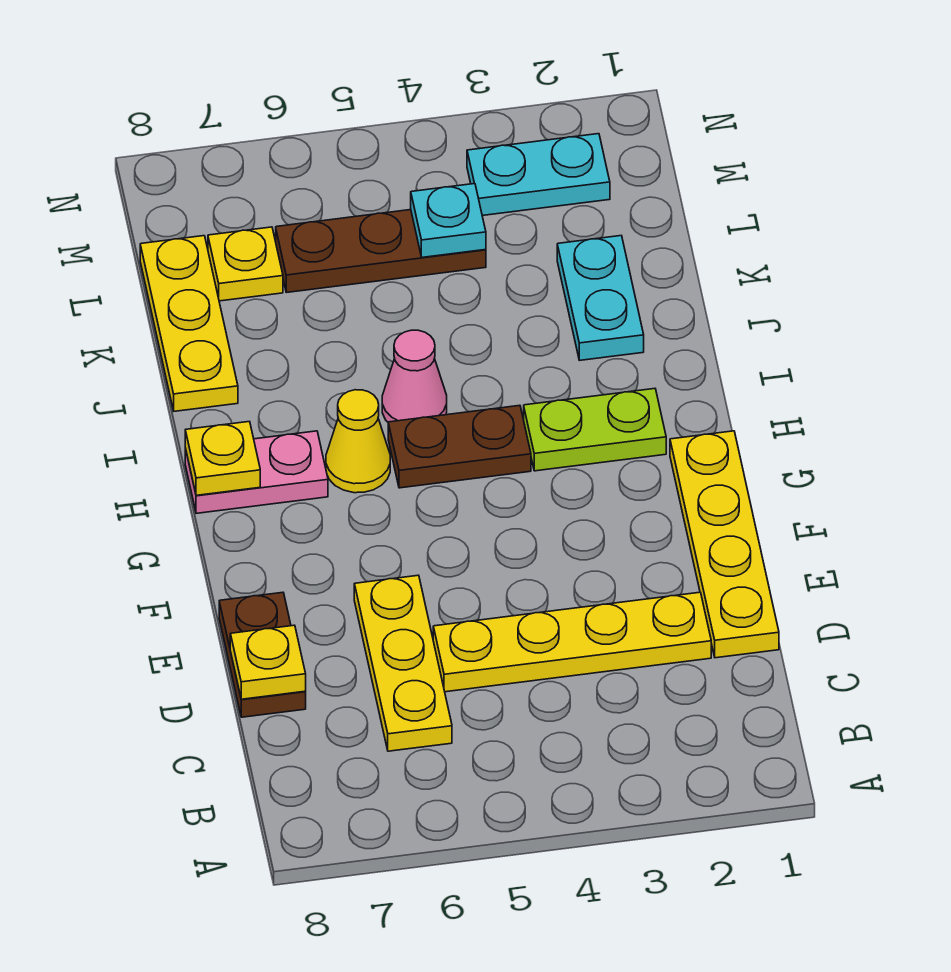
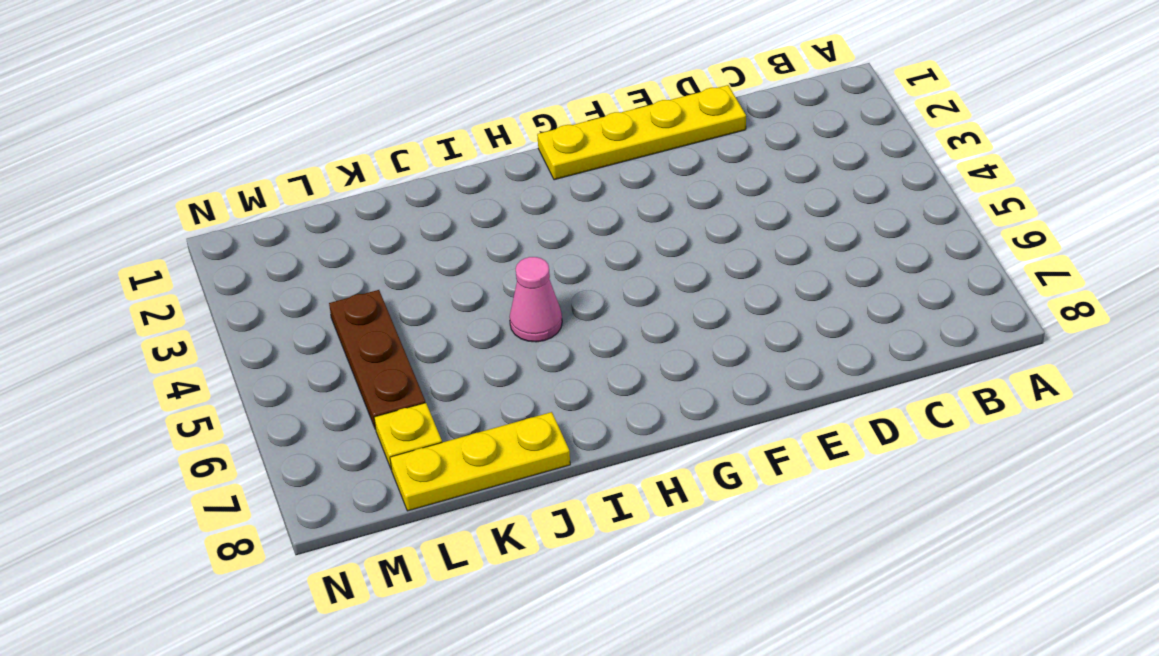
none -> yellow 1x3 plate [354,575,452,751]
none -> yellow 1x4 plate [433,592,711,692]
none -> brown 1x2 plate [219,592,306,717]

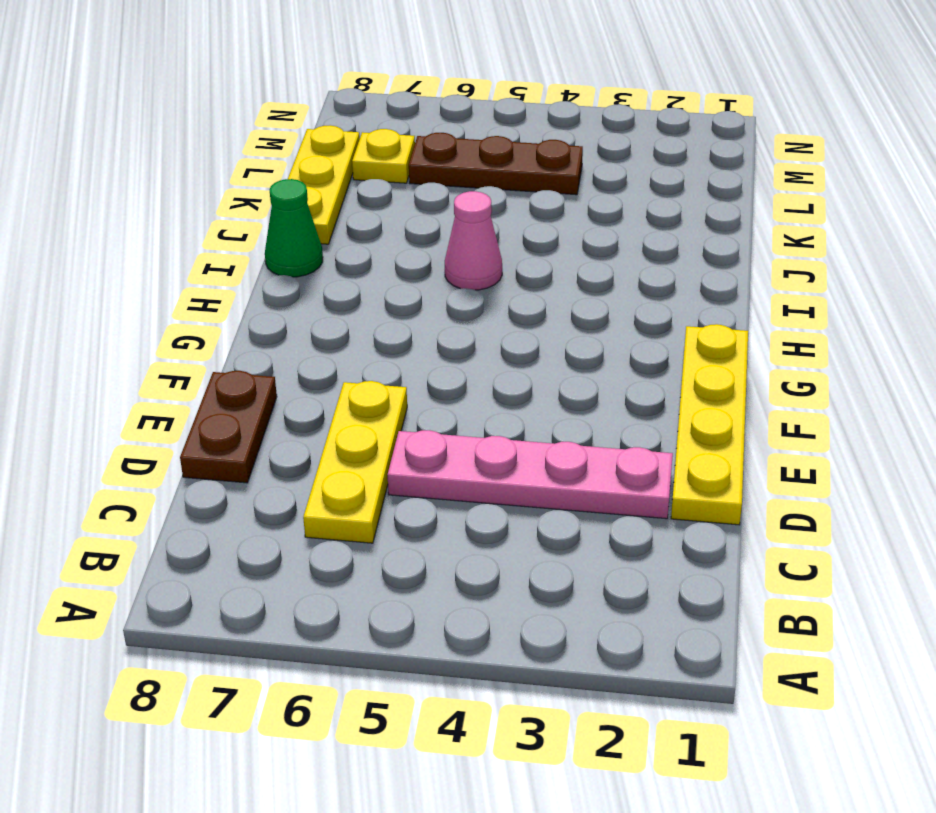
pink 1x4 plate [388,430,673,519] -> yellow 1x4 plate [433,592,711,692]
green 1x1 cone [265,179,323,277] -> none
none -> lime 1x2 plate [524,389,666,471]
none -> brown 1x2 plate [388,405,531,488]
none -> yellow 1x1 cone [326,390,390,493]

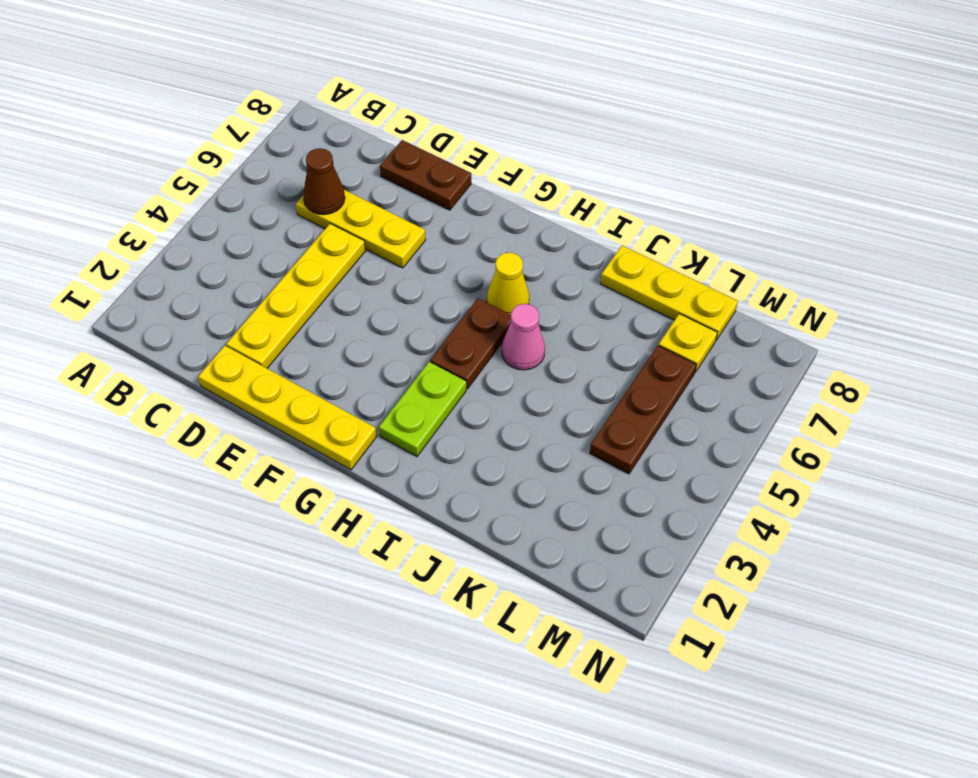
brown 1x1 cone [303,148,345,215] -> none
none -> pink 1x2 plate [185,431,328,513]
none -> cyan 1x2 plate [557,236,644,360]
none -> cyan 1x2 plate [467,134,610,216]

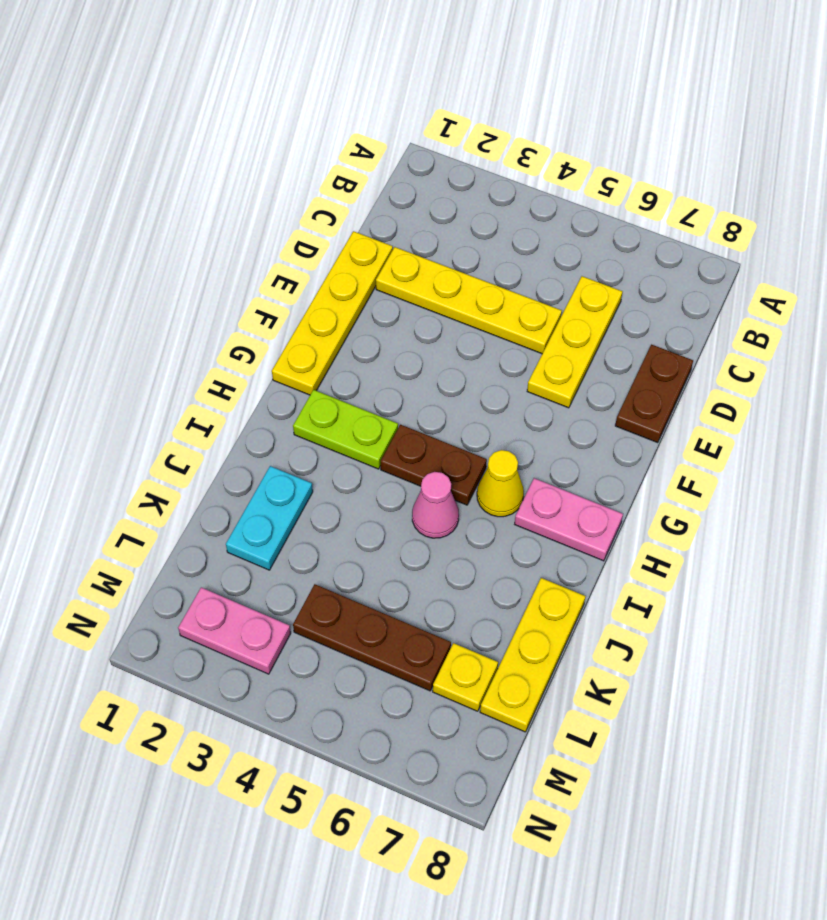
pink 1x2 plate [178,587,291,674] -> cyan 1x2 plate [467,134,610,216]
none -> yellow 1x1 plate [230,625,306,699]
none -> yellow 1x1 plate [185,421,260,495]
none -> cyan 1x1 plate [411,184,486,257]

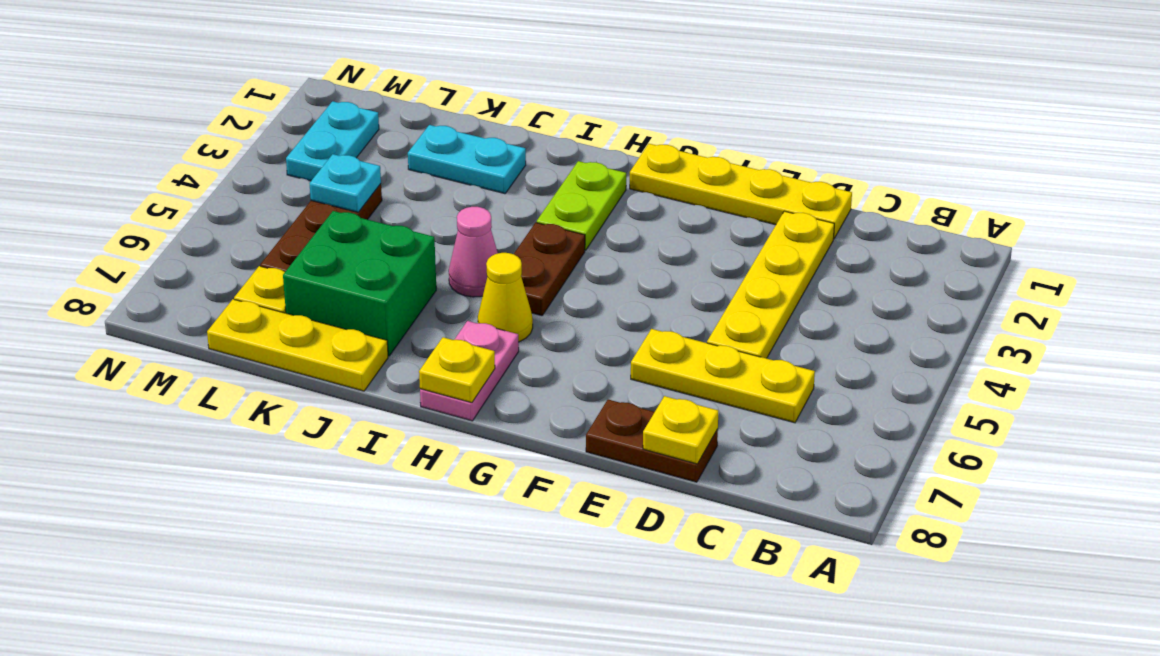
green 2x2 brick [283,211,436,356] -> none

